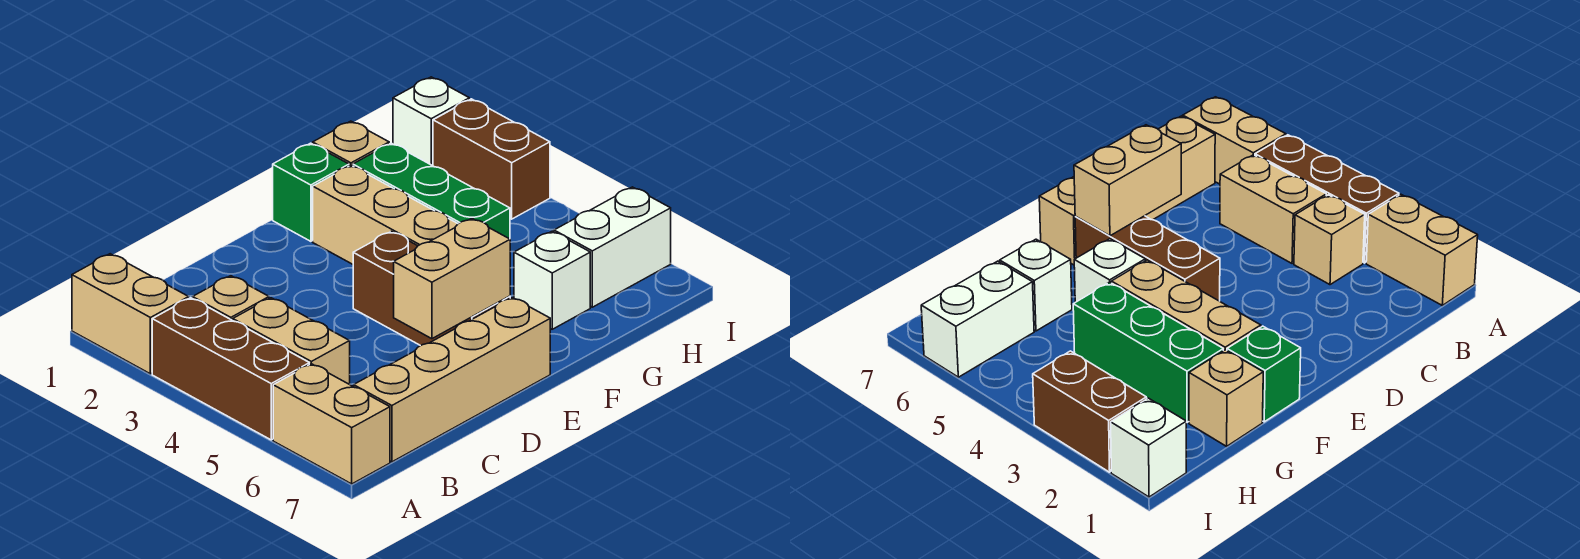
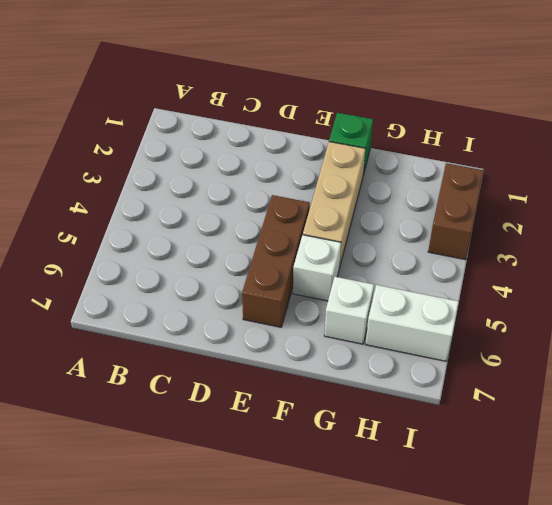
none -> tan 1x2 brick [72,254,189,374]
none -> brown 1x3 brick [152,298,309,440]
none -> tan 1x2 brick [273,364,390,484]

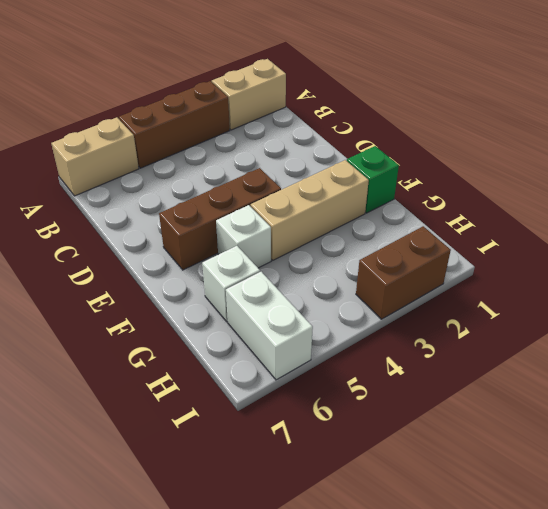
none -> tan 1x1 brick [193,276,269,320]
none -> tan 1x2 brick [233,298,350,384]
none -> tan 1x4 brick [354,298,550,462]

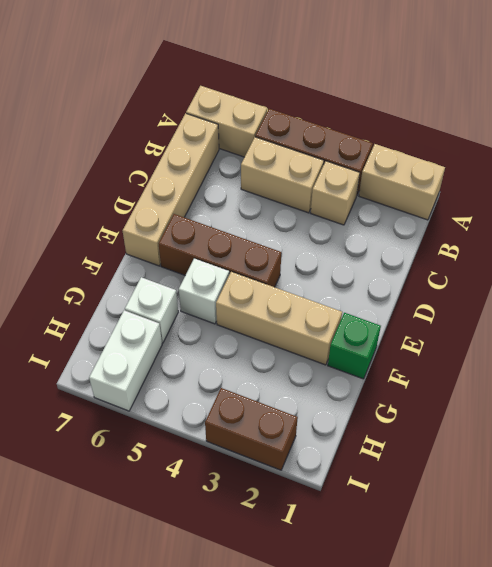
none -> tan 1x1 brick [313,121,389,166]
none -> green 1x3 brick [353,143,510,239]
none -> white 1x1 brick [393,77,469,166]

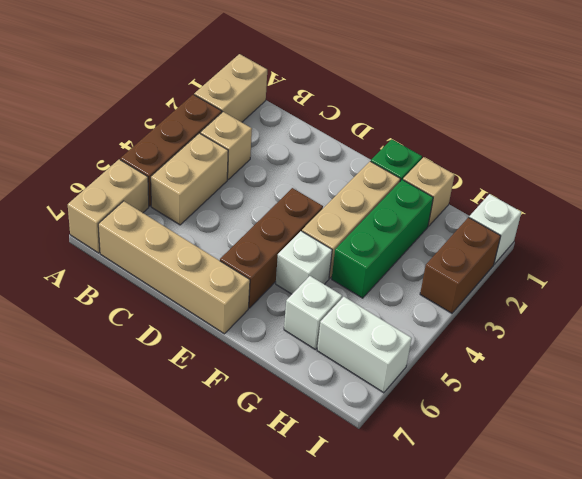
none -> tan 1x2 brick [394,219,510,339]

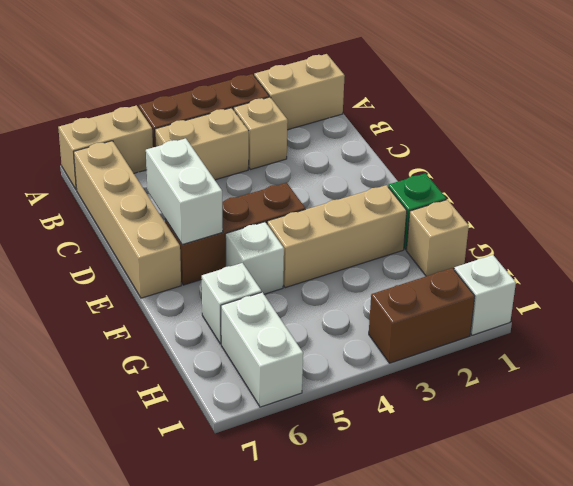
white 1x2 brick [146,138,223,245] -> tan 1x2 brick [394,219,510,339]
none -> green 1x3 brick [353,143,510,239]

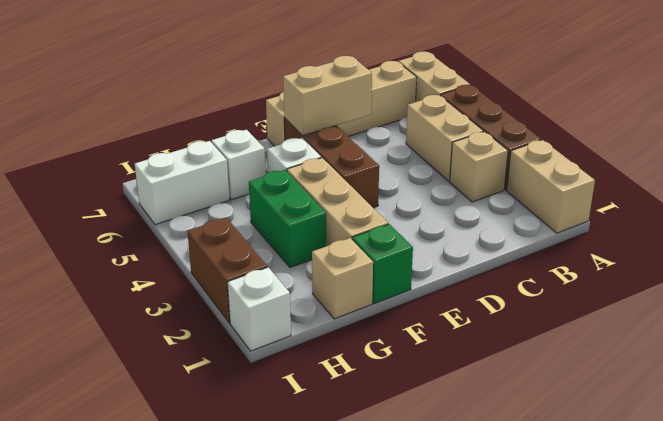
green 1x2 brick [249,170,327,268] -> green 1x3 brick [353,143,510,239]

